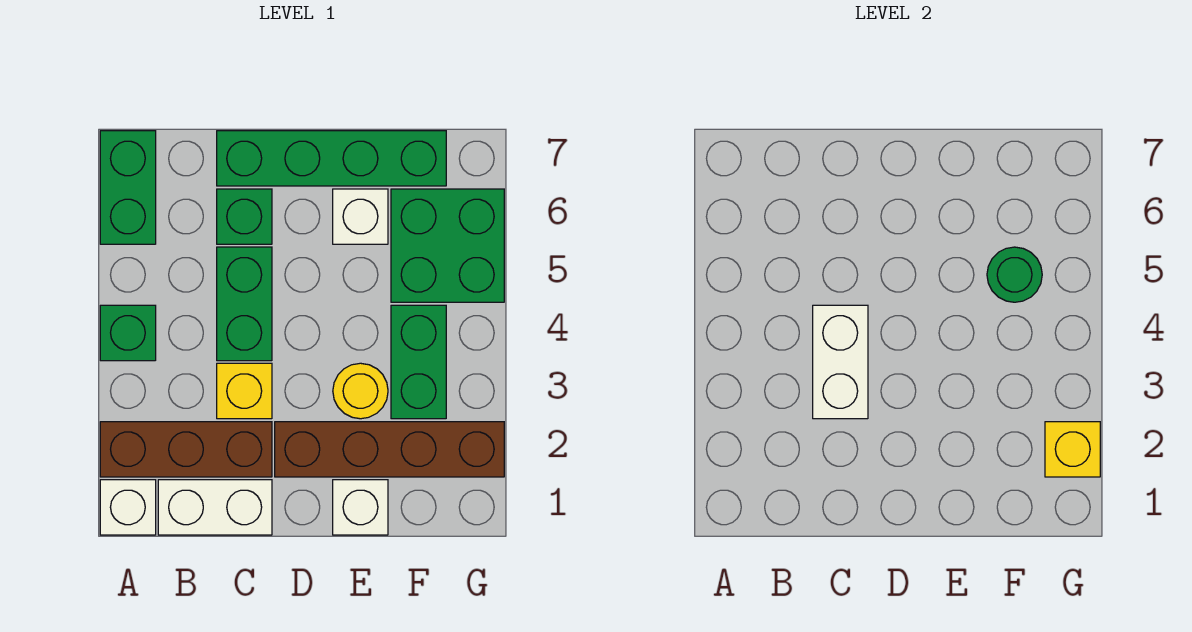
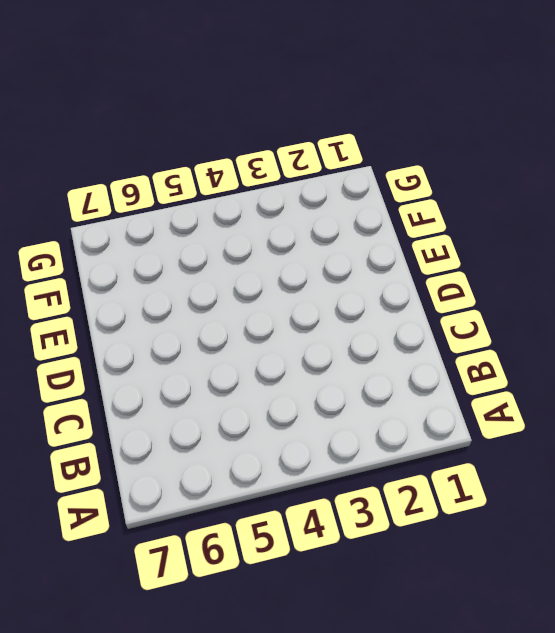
none -> white 1x1 brick [100,480,156,535]
none -> brown 1x3 brick [100,422,272,477]
none -> green 1x1 brick [100,305,156,361]

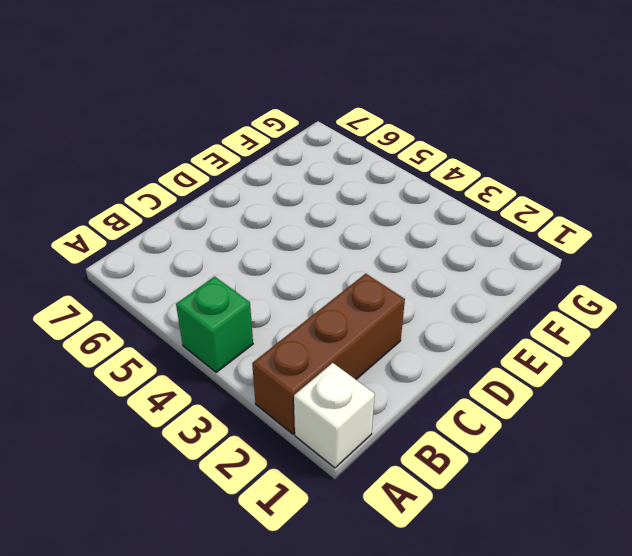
none -> green 1x2 brick [100,131,156,244]
none -> white 1x2 brick [158,480,272,535]
none -> yellow 1x1 brick [217,363,272,419]

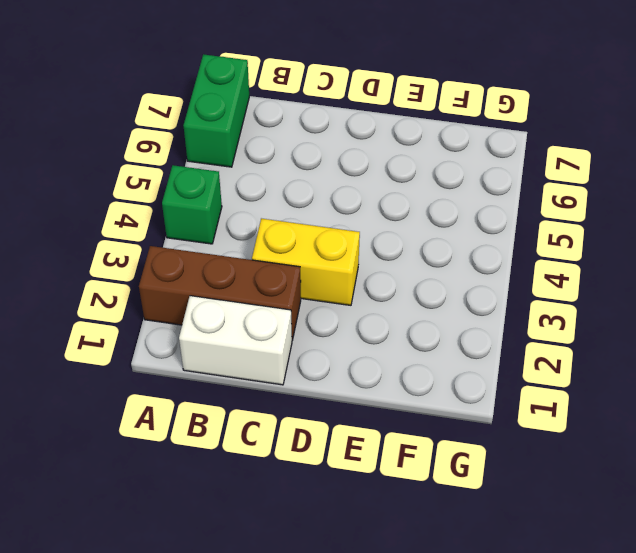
yellow 1x2 brick [252,218,360,305] -> yellow 1x1 brick [217,363,272,419]
none -> white 1x1 brick [100,480,156,535]
none -> green 1x2 brick [217,247,272,361]
none -> green 1x1 brick [217,189,272,244]

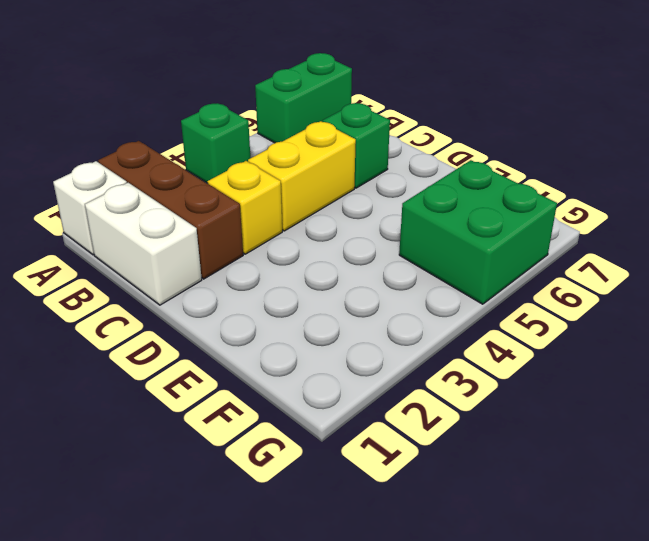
yellow 1x2 brick [248,121,356,231] -> green 1x2 brick [217,247,272,361]
none -> green 1x4 brick [217,131,446,186]
none -> brown 1x4 brick [275,422,504,477]
none -> white 1x1 brick [333,480,388,535]

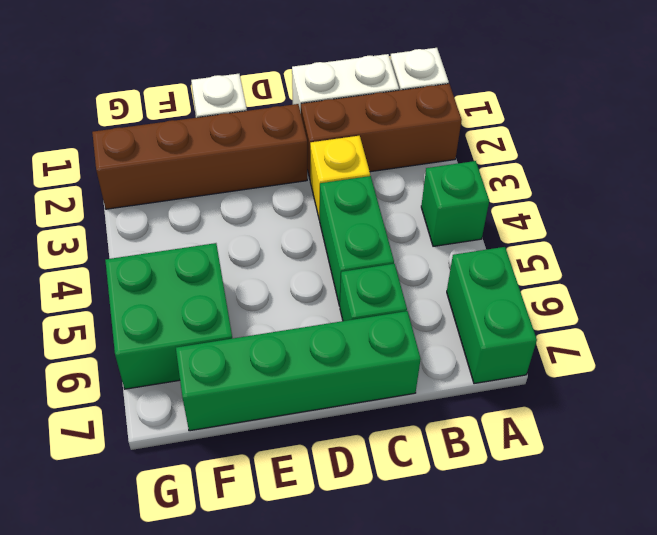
none -> yellow 1x1 round brick [333,363,388,419]
none -> white 1x1 brick [333,189,388,244]
none -> green 1x2 brick [391,305,446,419]

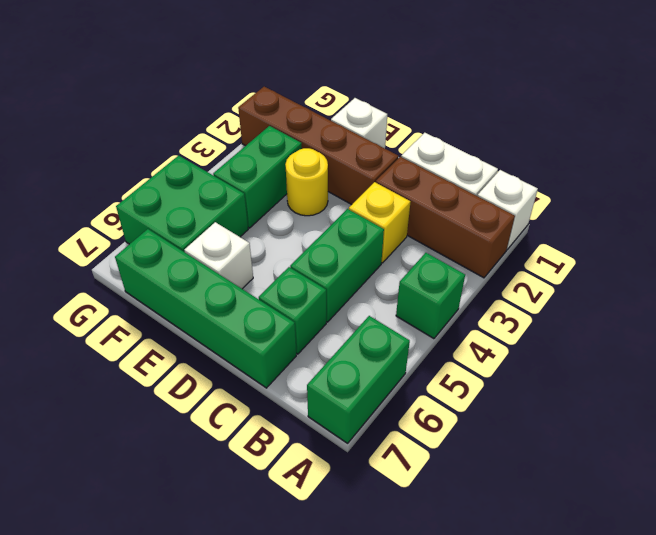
none -> white 1x2 brick [813,305,868,419]
none -> green 1x1 round brick [987,247,1042,302]
none -> yellow 1x1 brick [1045,422,1100,477]

